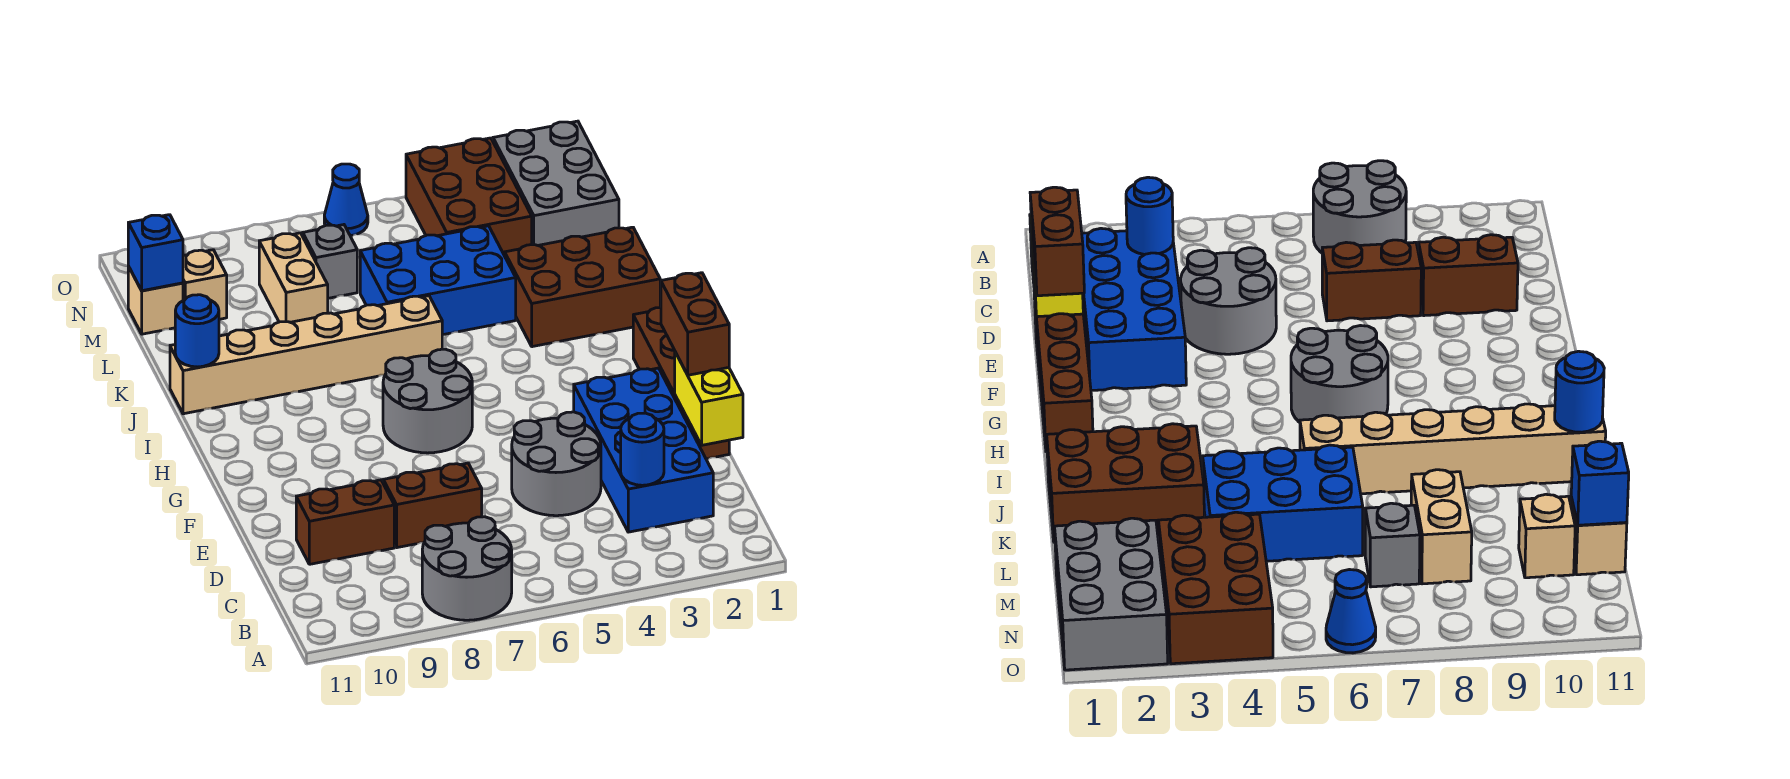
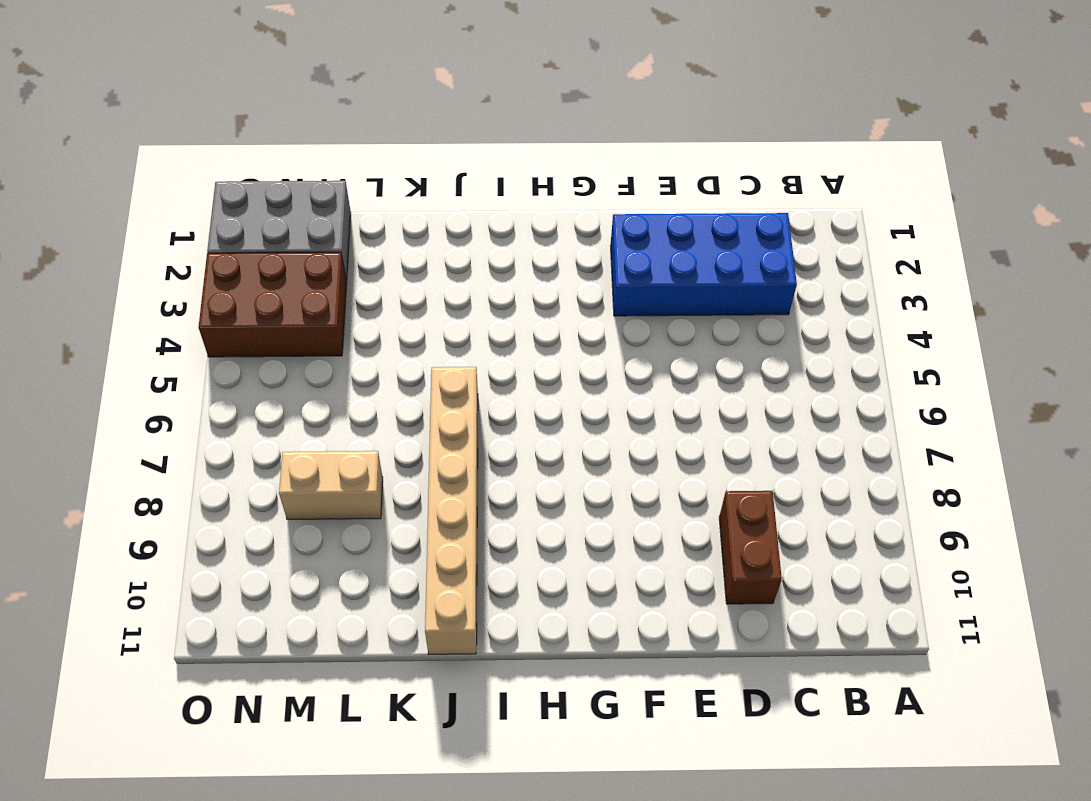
none -> grey 2x2 round brick [422,517,512,620]
none -> grey 2x2 round brick [512,412,601,516]
none -> brown 1x2 brick [383,463,482,548]

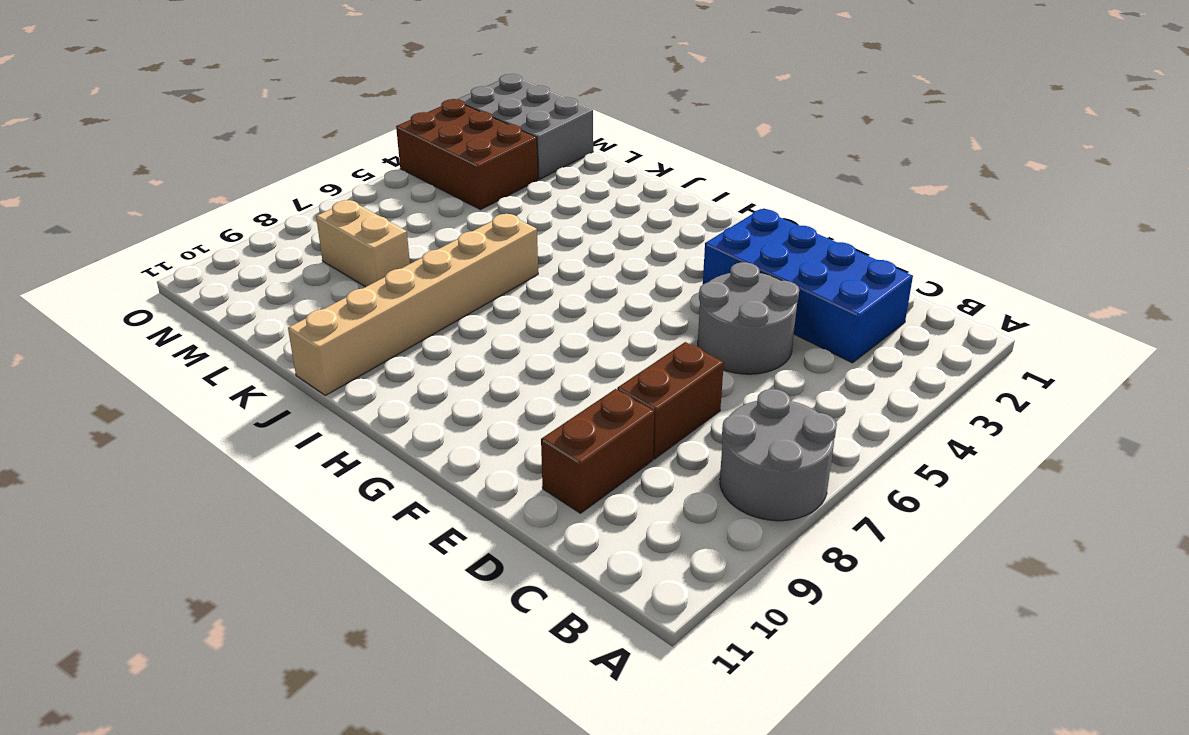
none -> brown 1x4 brick [633,307,729,459]
none -> grey 2x2 round brick [383,349,472,453]
none -> brown 2x3 brick [505,227,660,347]

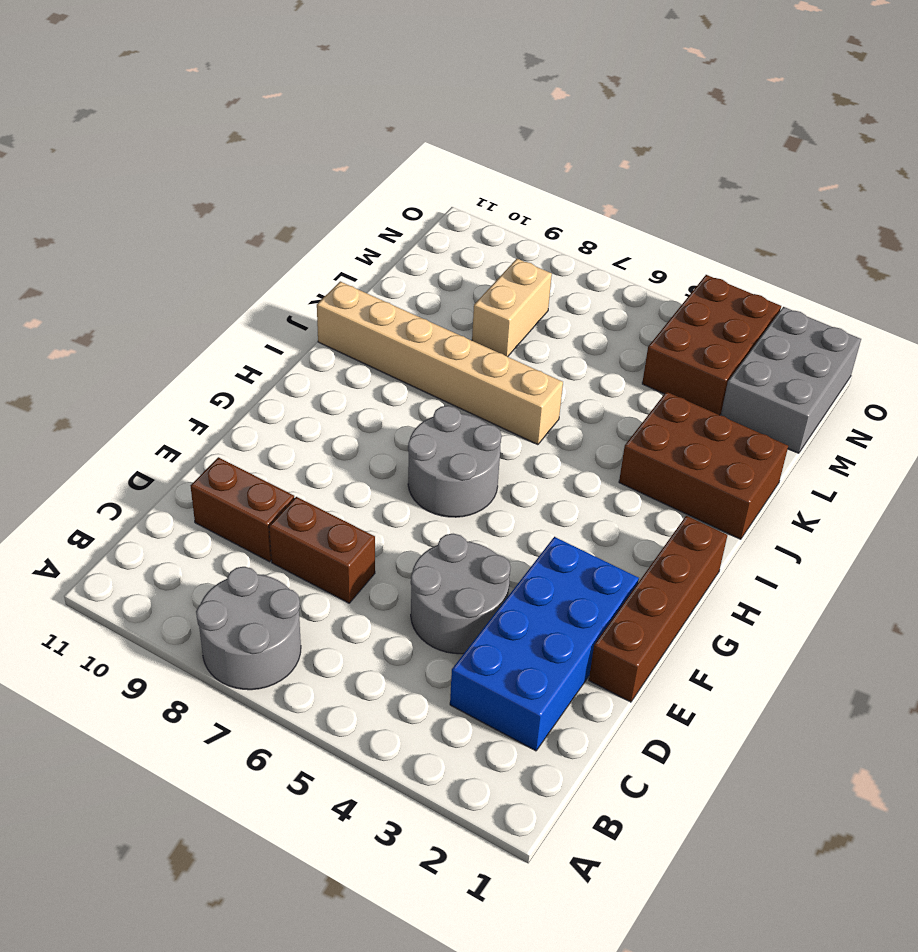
none -> blue 2x3 brick [360,226,516,335]
none -> grey 1x1 brick [303,225,357,298]
none -> tan 1x1 brick [183,250,227,319]

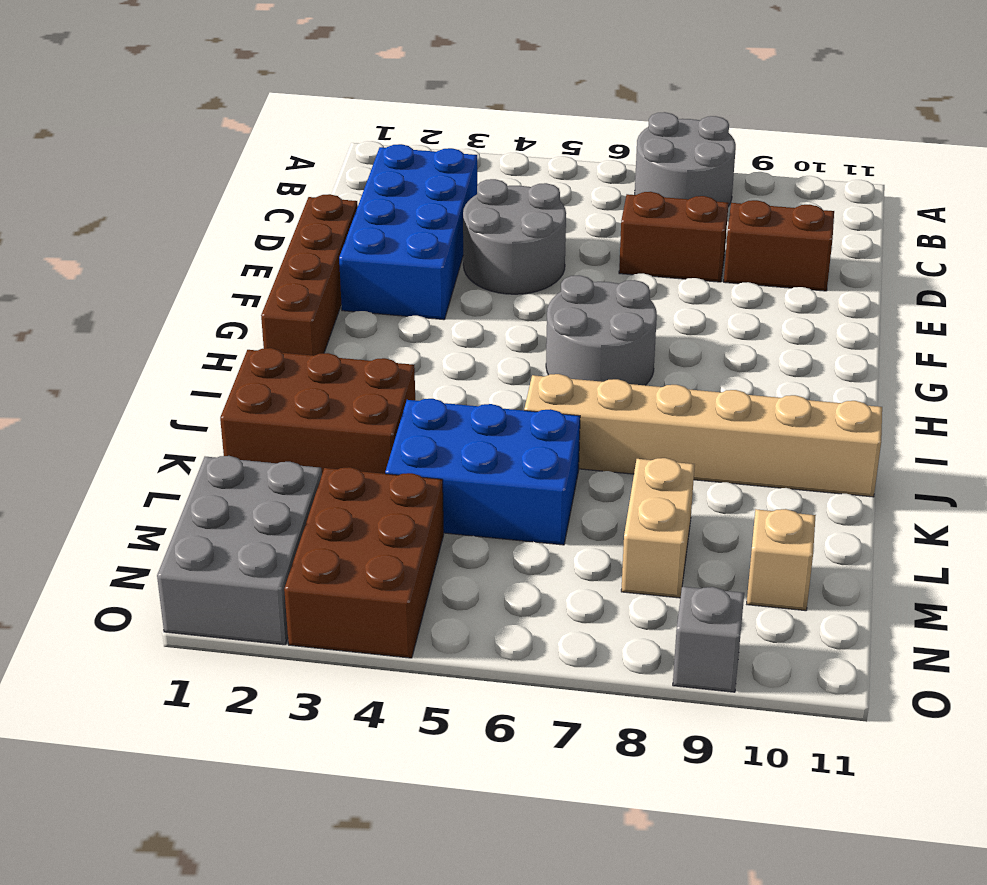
grey 1x1 brick [673,587,744,692] -> grey 1x1 brick moved to [303,225,357,298]
none -> tan 1x1 brick [128,266,183,334]
none -> blue 1x1 cone [324,164,368,236]
none -> blue 1x1 round brick [621,413,664,485]

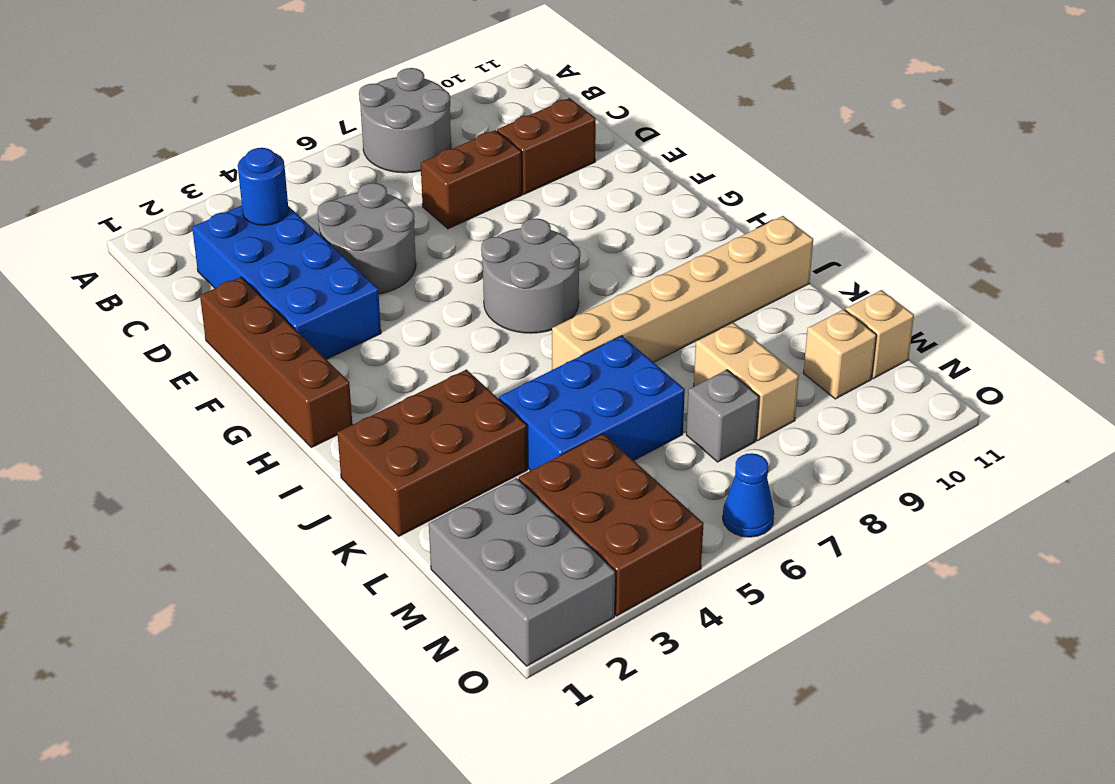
none -> yellow 1x2 brick [675,352,743,445]
none -> blue 1x1 round brick [175,295,219,367]
none -> blue 1x1 brick [128,215,183,291]

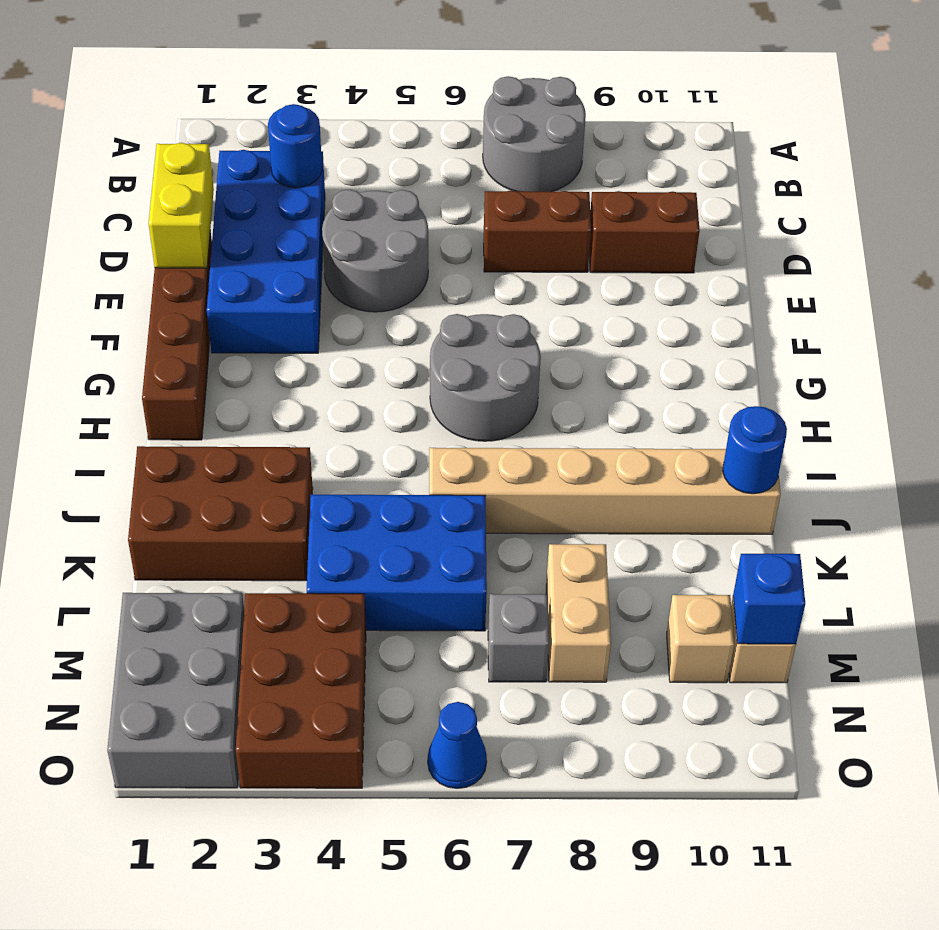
none -> brown 1x2 brick [661,273,729,375]

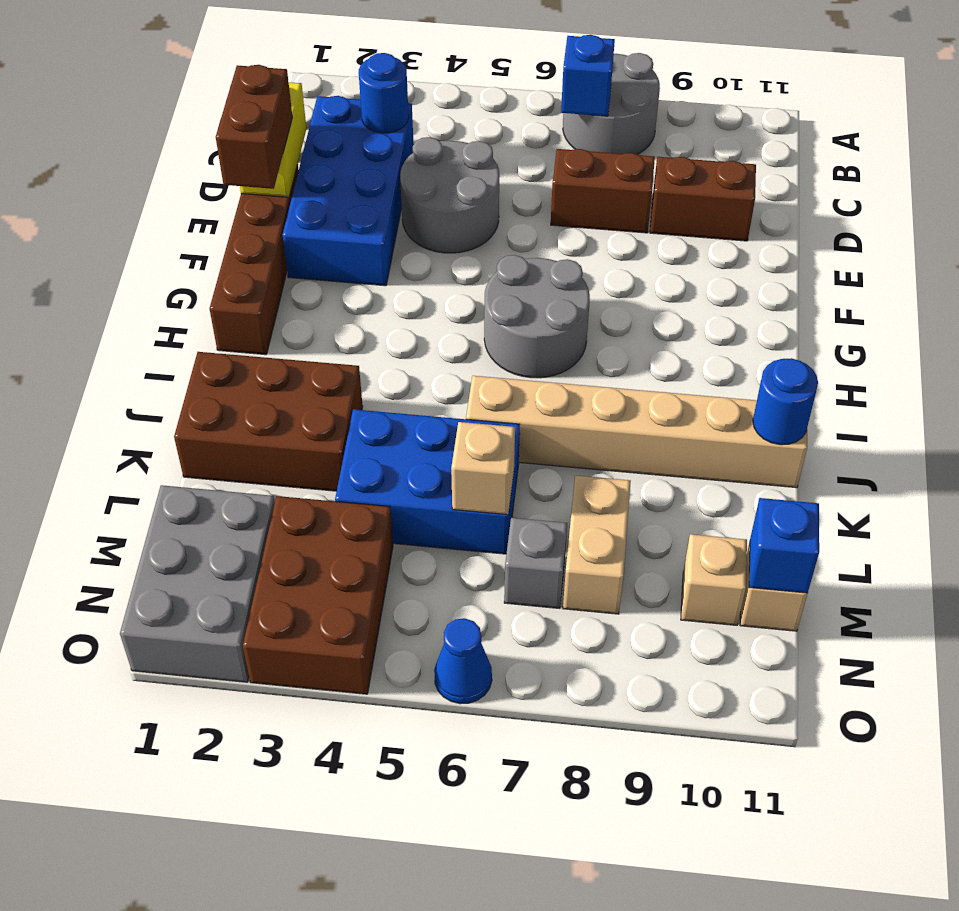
blue 1x1 brick [561,35,615,116] -> none
tan 1x1 brick [451,422,515,515] -> none

